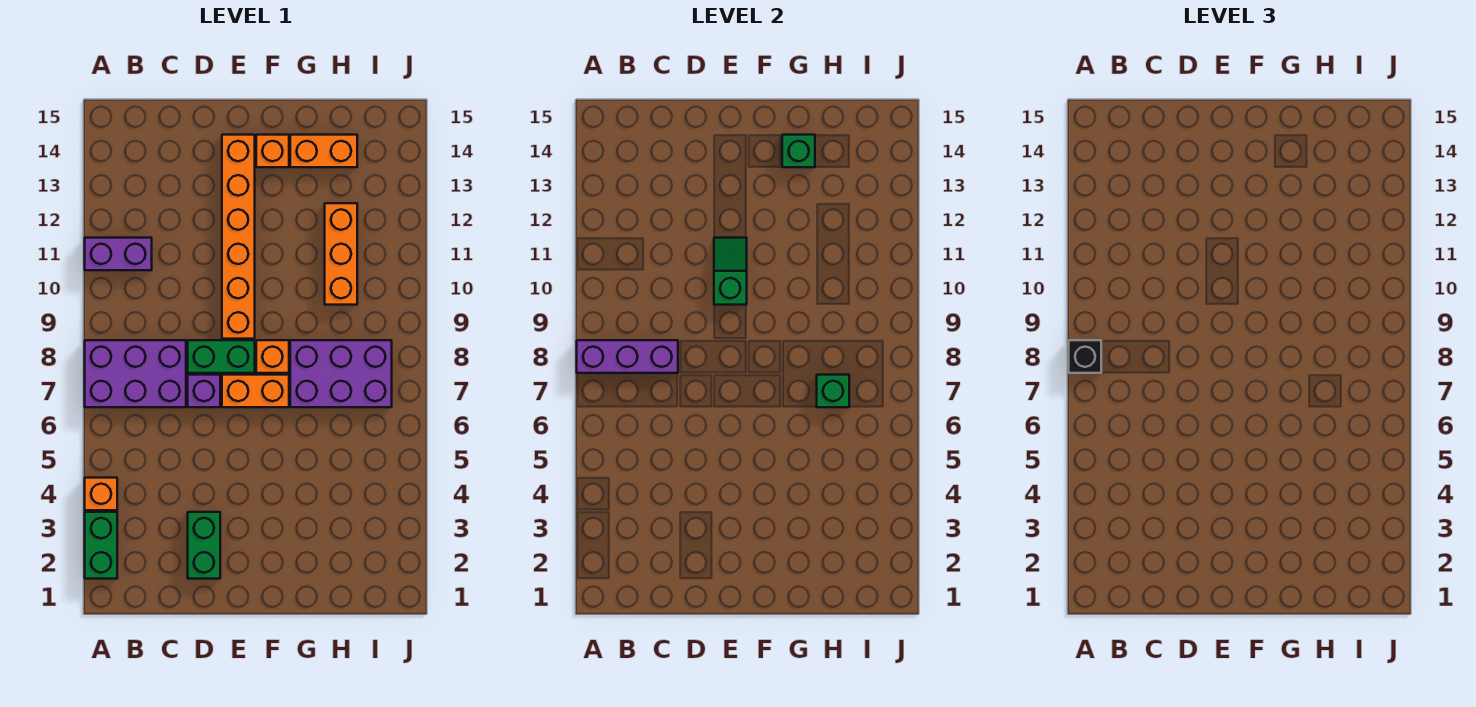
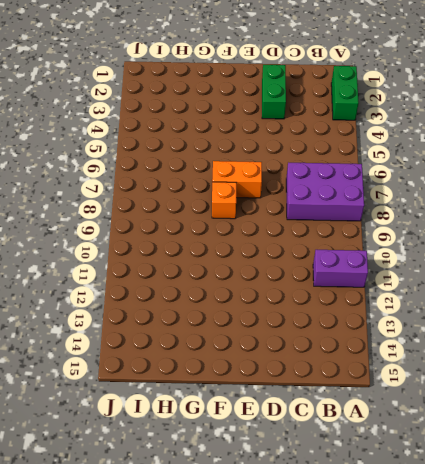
none -> orange 1x1 brick [85,478,117,510]
none -> purple 1x1 brick [188,375,220,407]
none -> green 1x2 brick [188,340,255,373]

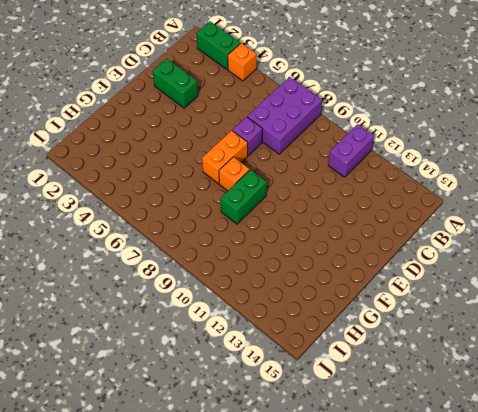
green 1x2 brick [220,170,267,224] -> green 1x2 brick moved to [188,340,255,373]
none -> orange 1x6 brick [222,135,255,339]
none -> orange 1x1 brick [256,135,289,167]
none -> purple 2x3 brick [290,340,392,407]

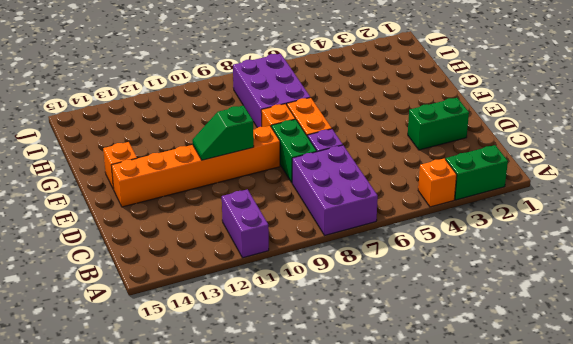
none -> orange 1x2 brick [290,135,357,167]
none -> orange 1x3 brick [325,203,357,305]
none -> purple 1x3 brick [577,340,678,373]

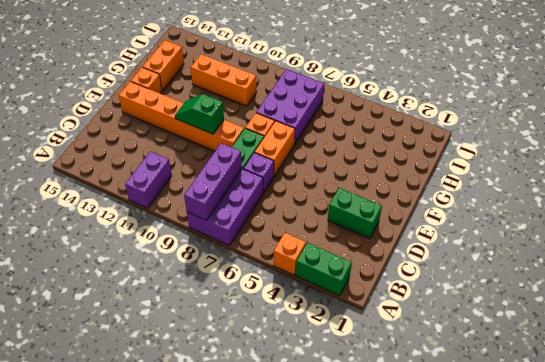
none -> green 1x1 brick [782,135,815,167]
none -> green 1x1 brick [817,375,849,407]
none -> black 1x1 brick [1069,340,1101,373]

